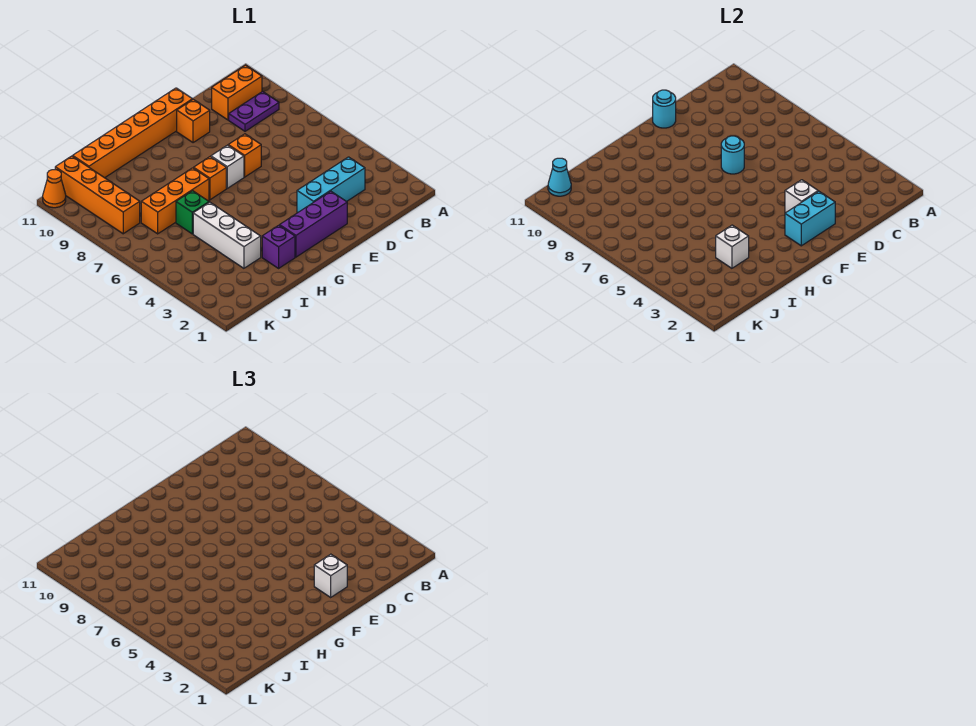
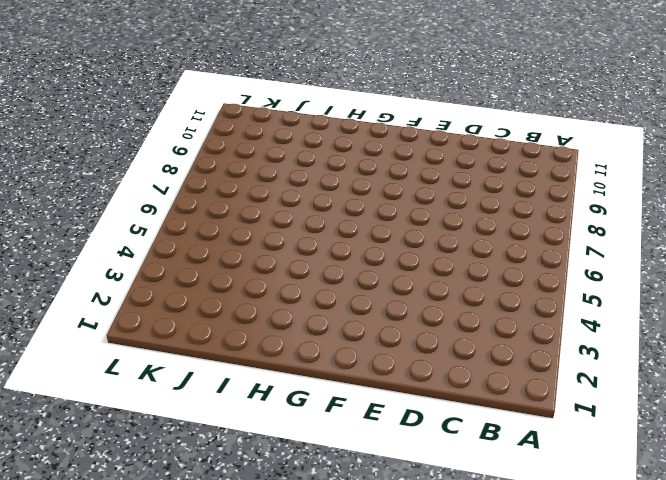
none -> purple 1x2 plate [229,92,279,131]
none -> orange 1x2 brick [212,65,262,120]
none -> cyan 1x3 brick [297,157,365,212]

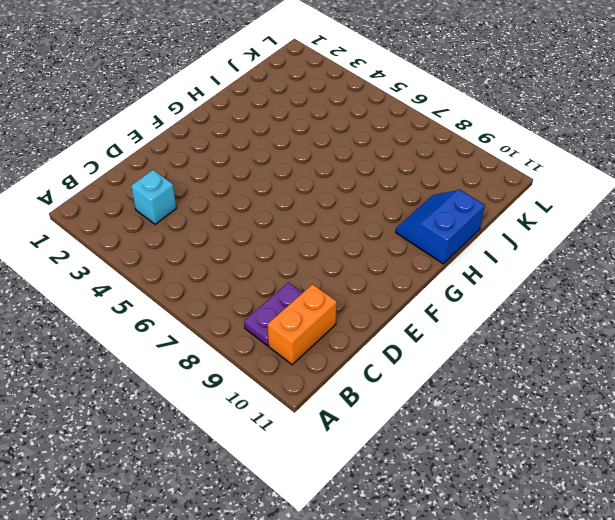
cyan 1x1 brick [131,170,176,224] -> cyan 1x3 brick [297,157,365,212]
blue 2x2 slope [396,190,485,264] -> orange 1x6 brick [73,88,192,178]
none -> purple 1x3 brick [280,191,347,257]
none -> orange 1x1 brick [228,134,261,177]
none -> orange 1x1 brick [177,99,210,143]

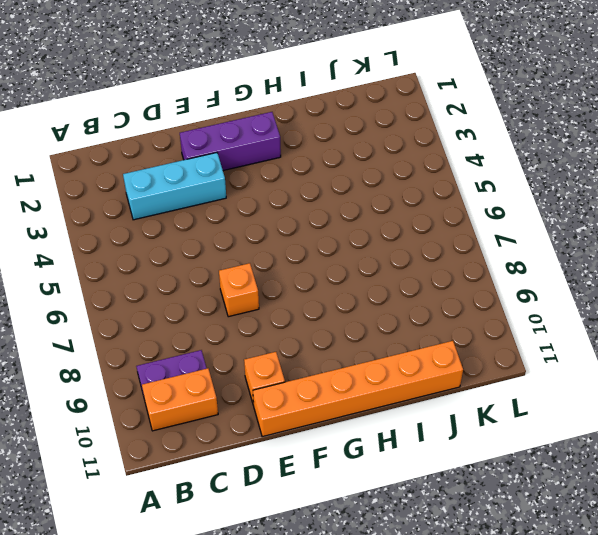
none -> white 1x1 brick [211,145,244,188]
none -> orange 1x1 brick [194,157,226,200]
none -> purple 1x1 brick [262,225,295,268]

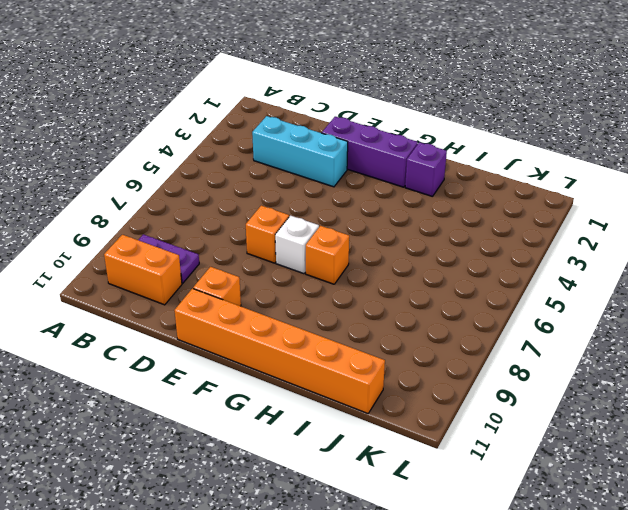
none -> orange 1x3 brick [141,168,209,234]
none -> white 1x3 brick [193,202,261,268]
none -> green 1x1 brick [176,191,209,234]

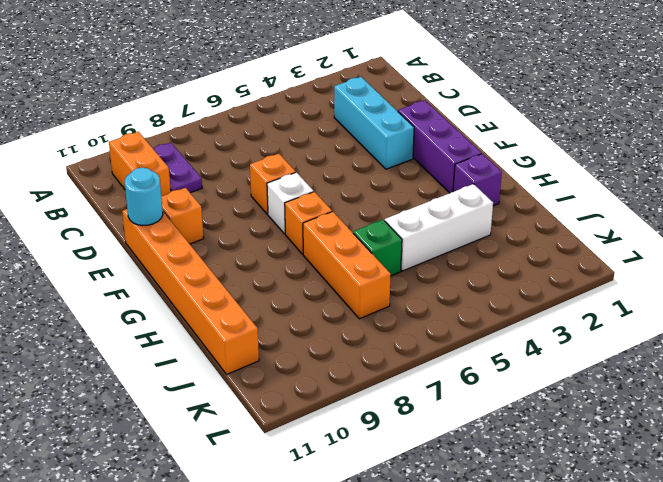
none -> orange 1x4 brick [55,156,140,234]
none -> orange 1x1 cone [43,170,66,208]
none -> cyan 1x2 brick [785,191,835,246]

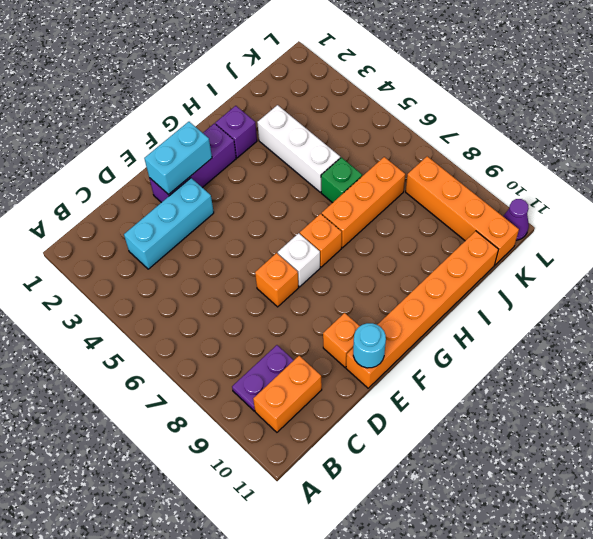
purple 1x1 cone [503,199,529,240] -> orange 1x1 cone [43,170,66,208]
none -> white 1x1 brick [785,180,818,212]
none -> cyan 1x1 round brick [721,136,744,174]
none -> white 1x1 brick [716,225,749,268]

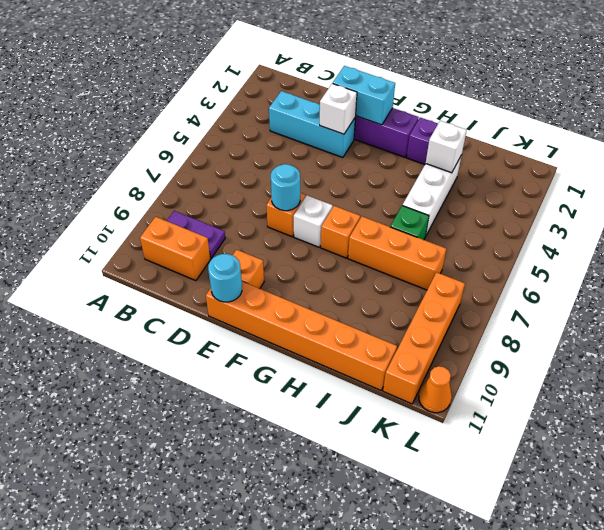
none -> cyan 1x1 cone [548,158,571,196]
none -> white 1x1 brick [314,554,347,597]

